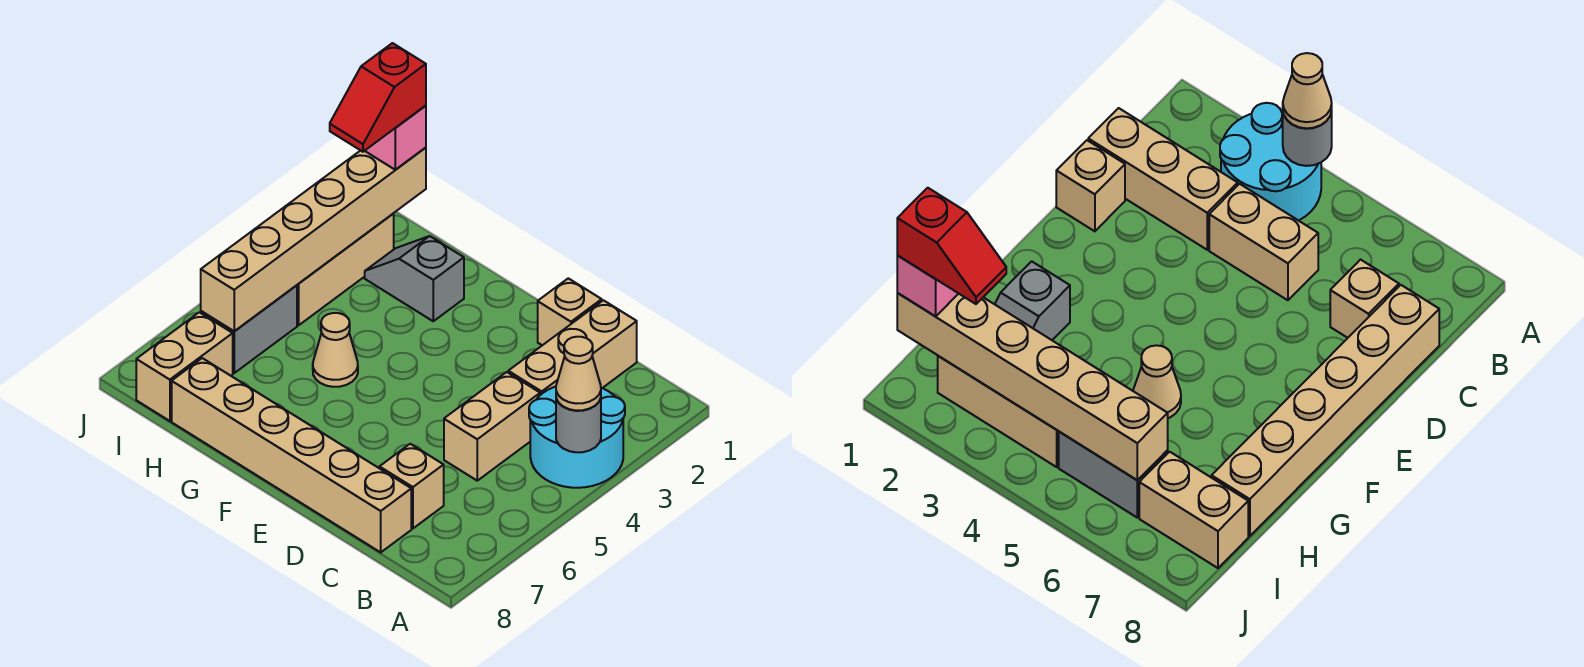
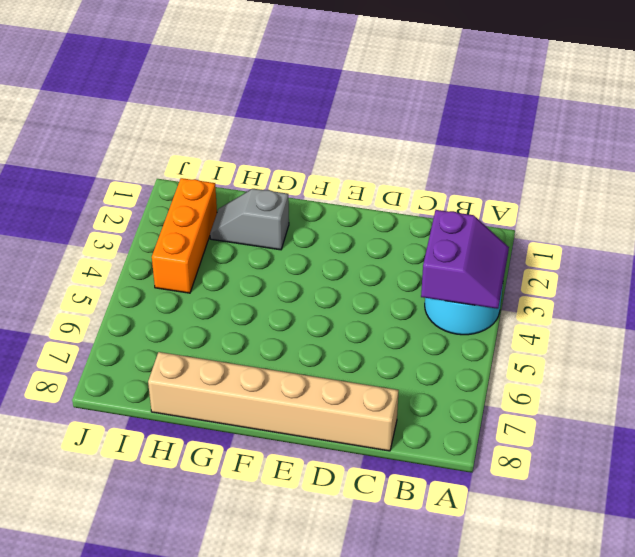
purple 2x2 slope [421,210,509,309] -> grey 1x1 round brick [556,398,601,452]
orange 1x3 brick [152,178,217,293] -> tan 1x3 brick [297,213,394,325]
none -> tan 1x3 brick [508,300,637,395]
none -> tan 1x2 brick [444,372,540,481]
none -> tan 1x1 brick [379,444,444,528]

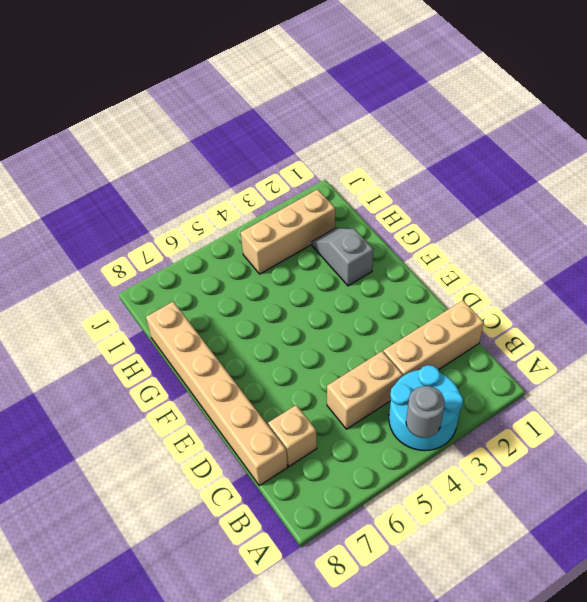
none -> tan 1x1 brick [538,278,602,345]
none -> tan 1x1 cone [313,313,358,387]
none -> grey 1x2 brick [201,285,297,373]

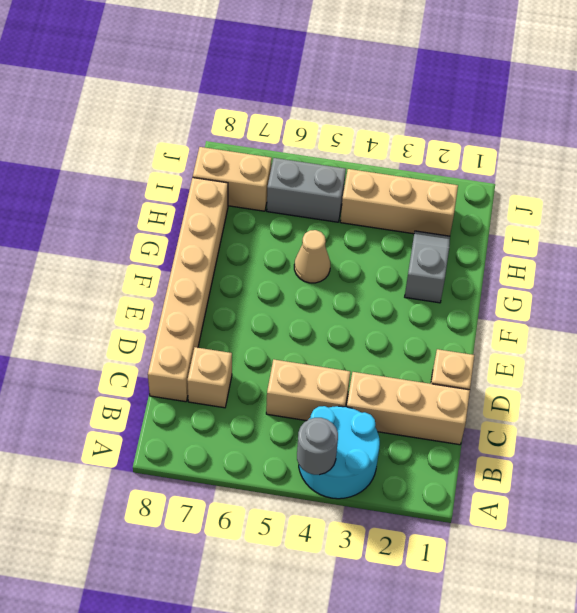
none -> tan 1x6 brick [201,148,426,331]
none -> tan 1x1 cone [556,337,601,410]
none -> pink 1x1 brick [365,106,426,170]

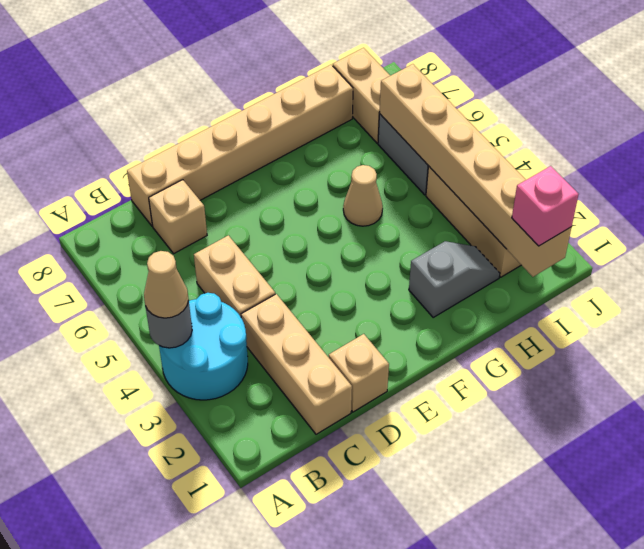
none -> red 1x2 slope [330,43,426,152]

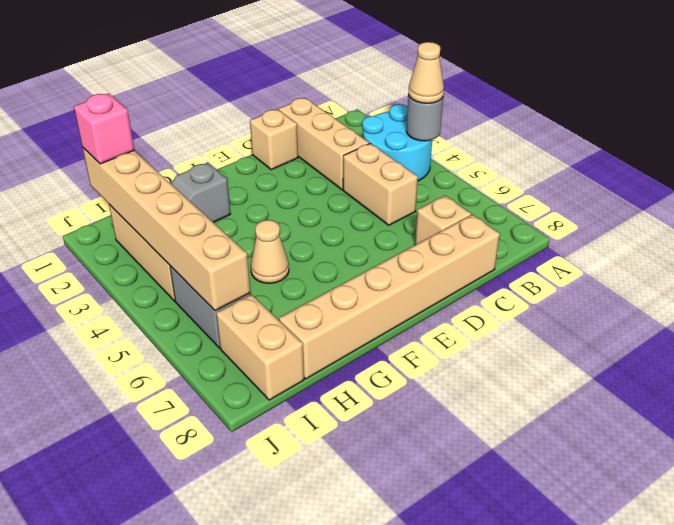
none -> red 1x2 slope [330,43,426,152]

